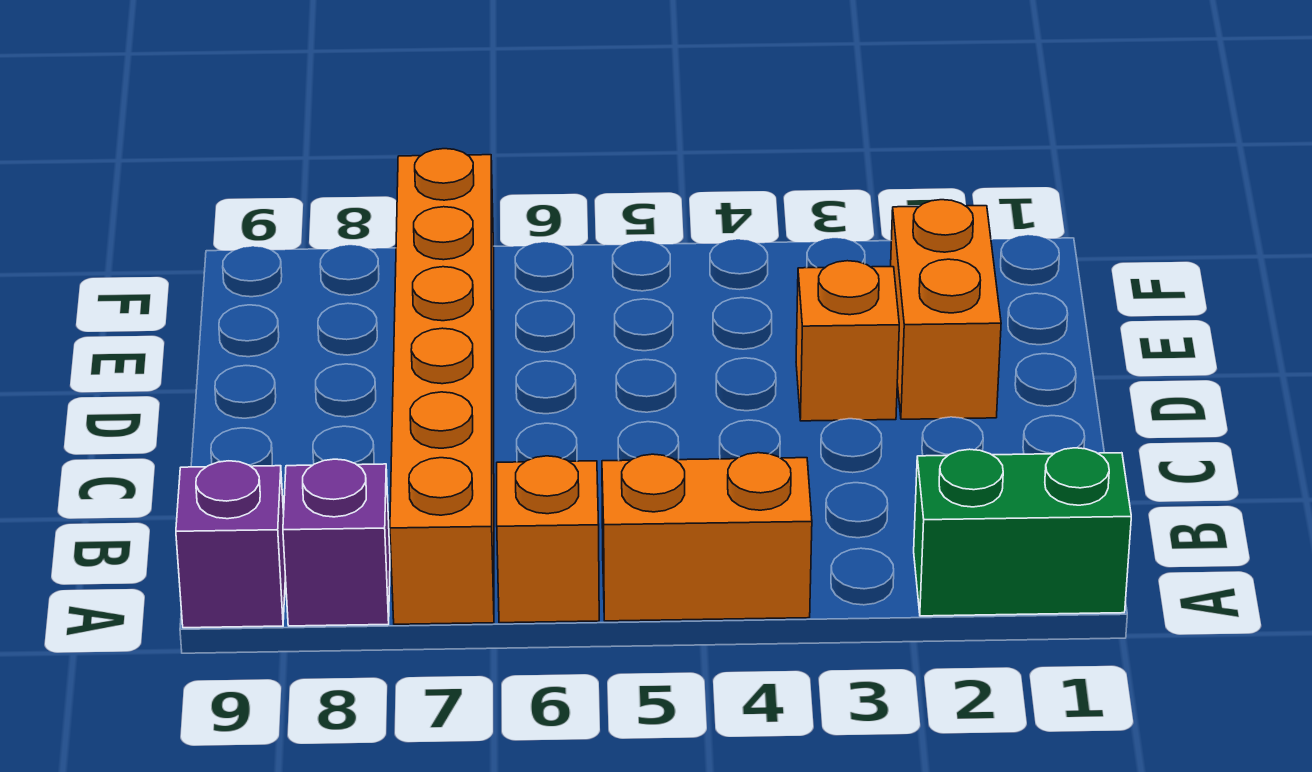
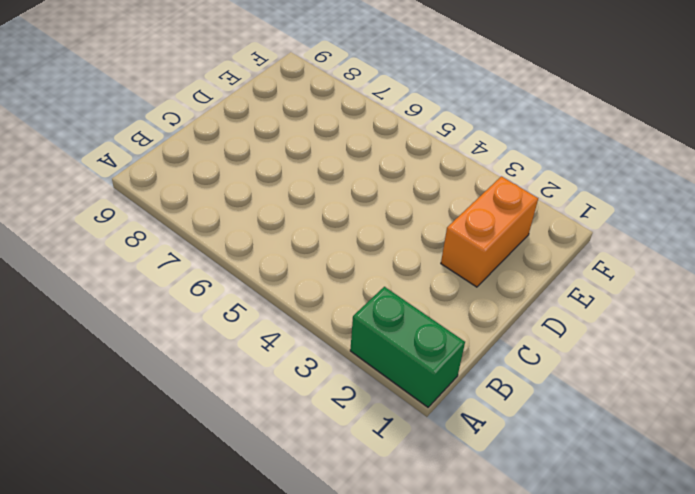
none -> orange 1x2 brick [602,453,812,621]
none -> orange 1x1 brick [497,456,599,623]

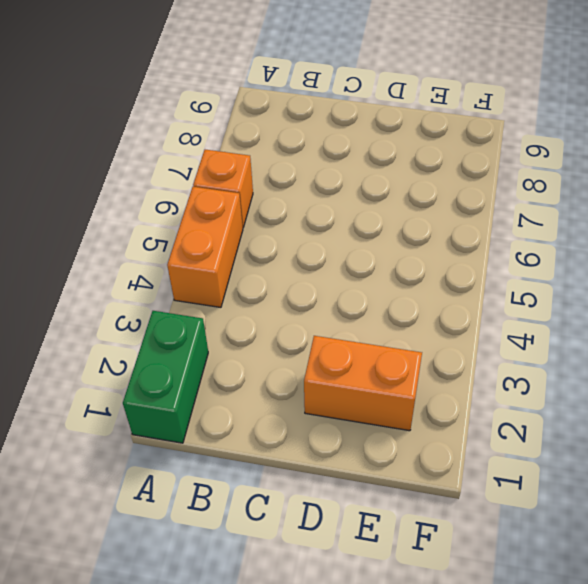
none -> orange 1x6 brick [390,149,494,624]
none -> purple 1x1 brick [283,459,390,626]

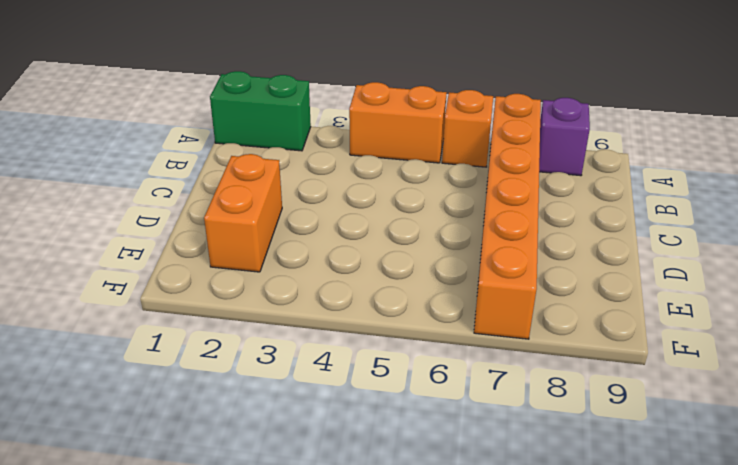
none -> purple 1x1 brick [176,461,285,628]
none -> orange 1x1 brick [796,261,899,421]

